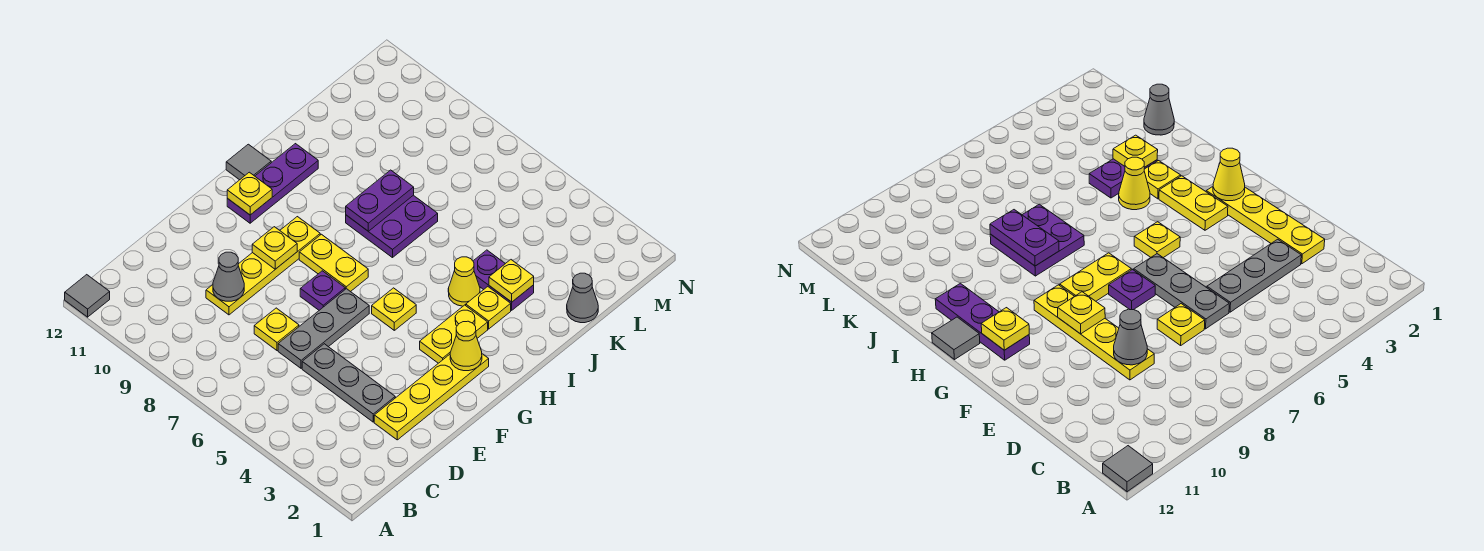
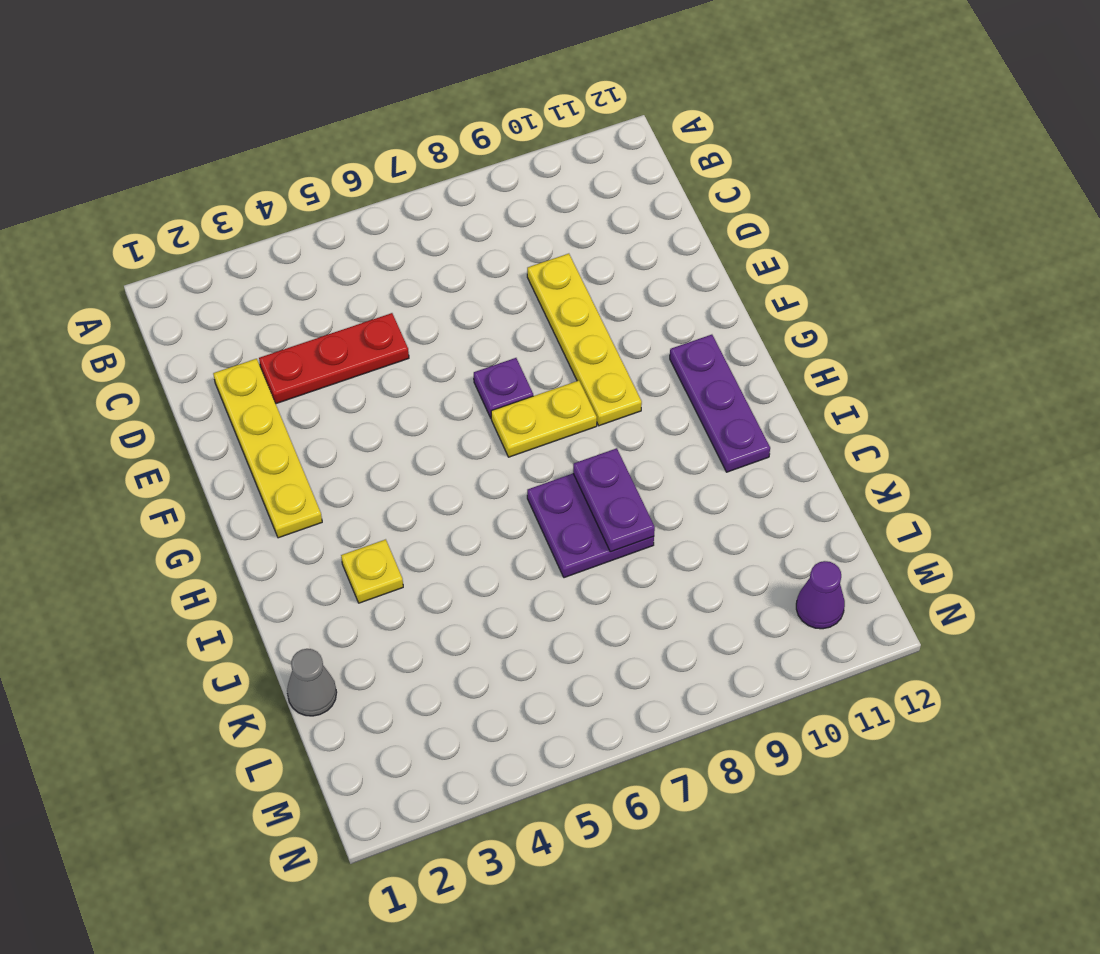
red 1x3 plate [259,313,409,404] -> grey 1x3 plate [302,344,395,422]
purple 1x1 cone [796,561,845,629] -> none
none -> grey 1x1 tile [65,275,110,317]
none -> grey 1x3 plate [278,289,369,368]
none -> yellow 1x1 plate [254,308,299,351]

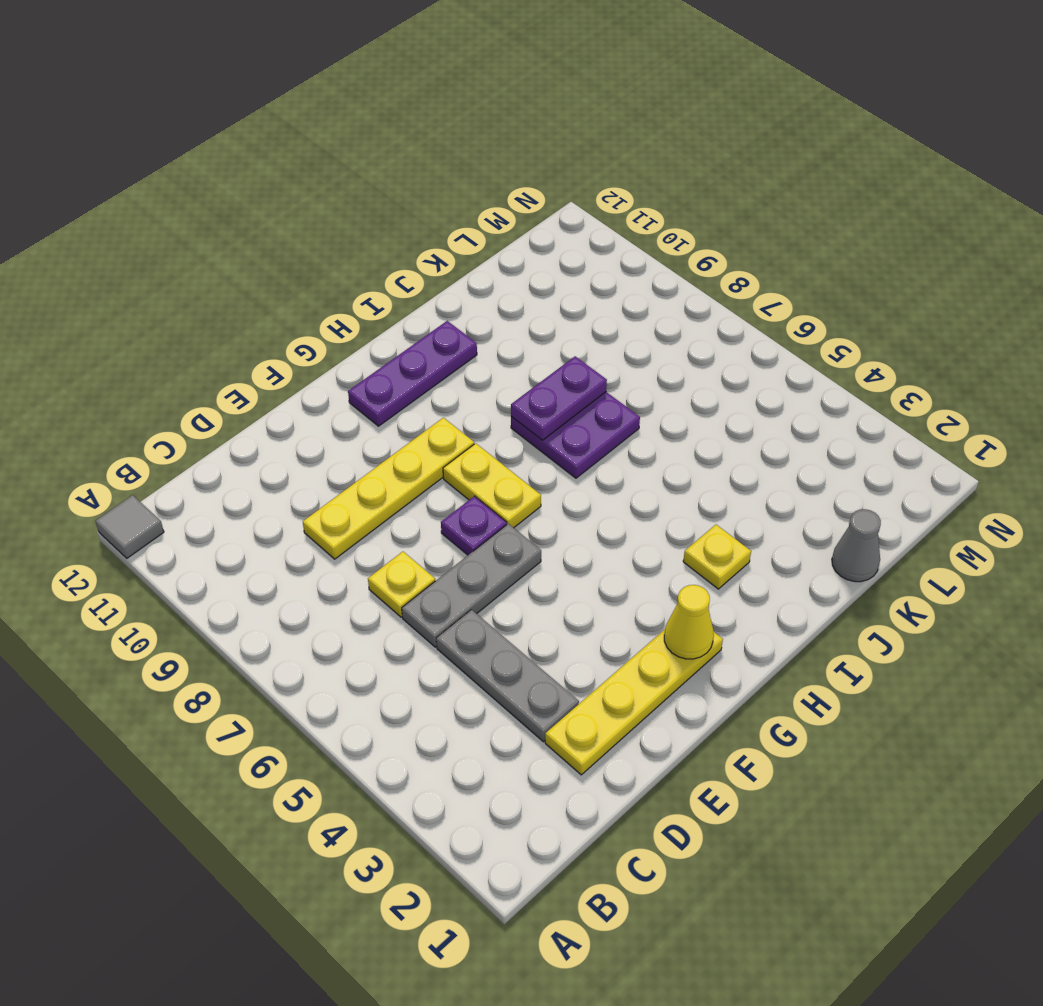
none -> yellow 1x2 plate [420,305,488,363]
none -> yellow 1x1 plate [372,288,416,330]
none -> grey 1x1 tile [226,144,271,180]

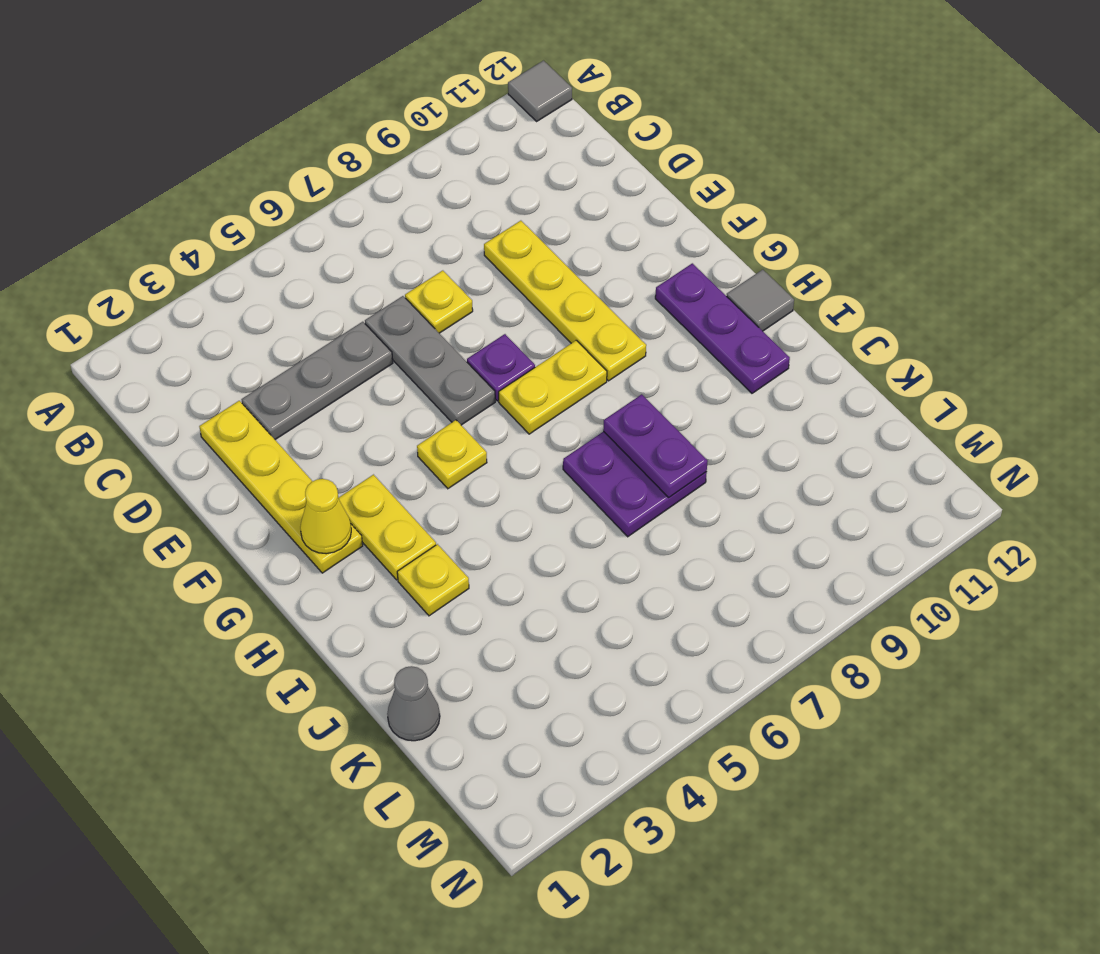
none -> yellow 1x1 cone [448,257,480,306]
none -> purple 1x2 plate [473,250,534,310]
none -> grey 1x1 cone [213,252,244,301]

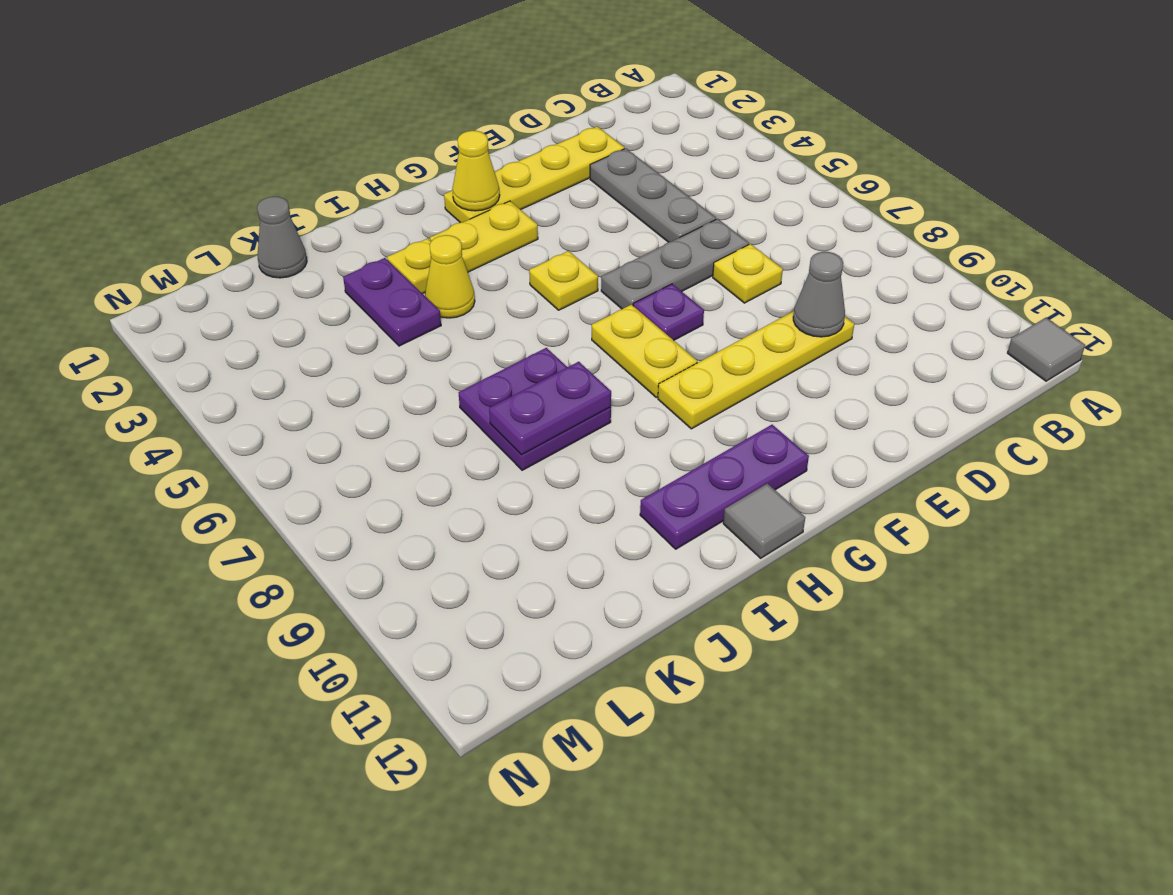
none -> yellow 1x1 plate [252,227,297,269]
none -> yellow 1x1 plate [227,172,272,215]
none -> yellow 1x1 plate [489,260,534,302]

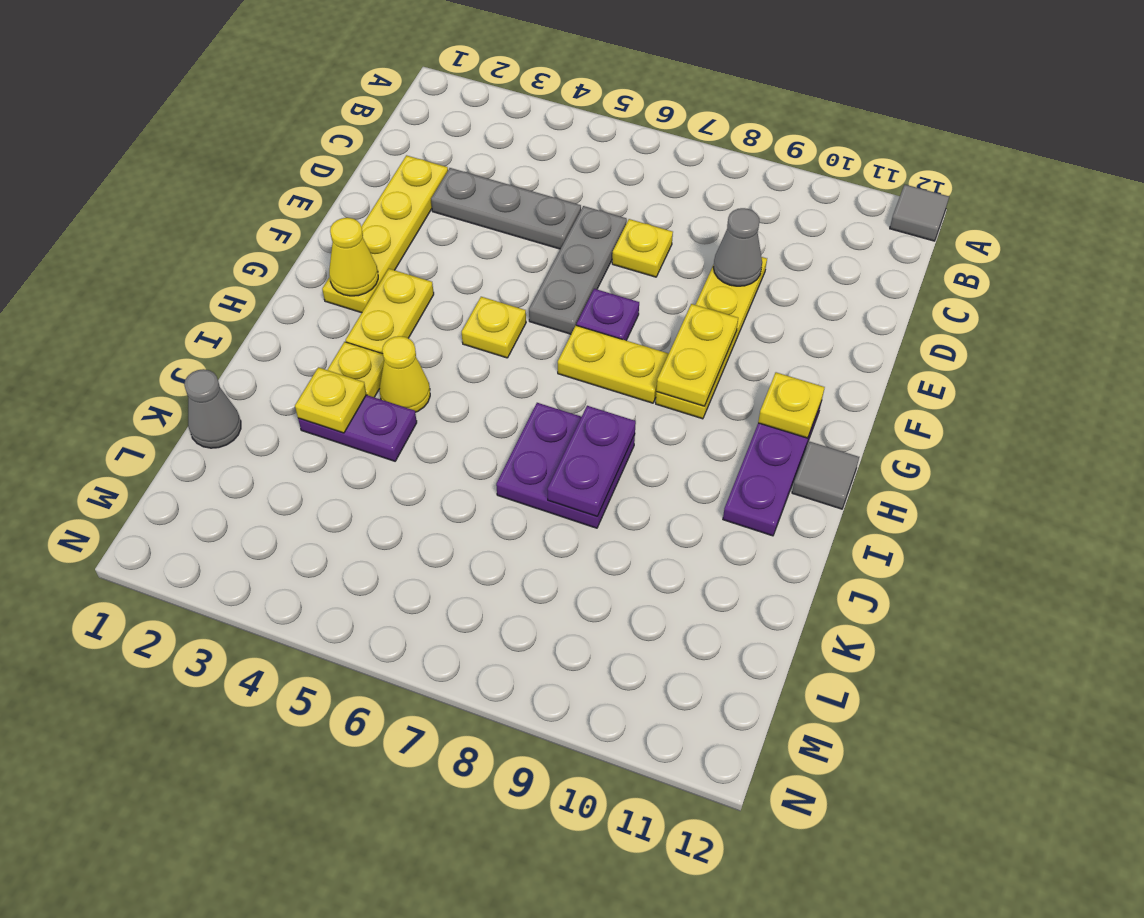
yellow 1x2 plate [656,304,738,406] -> yellow 1x1 plate [252,227,297,269]

